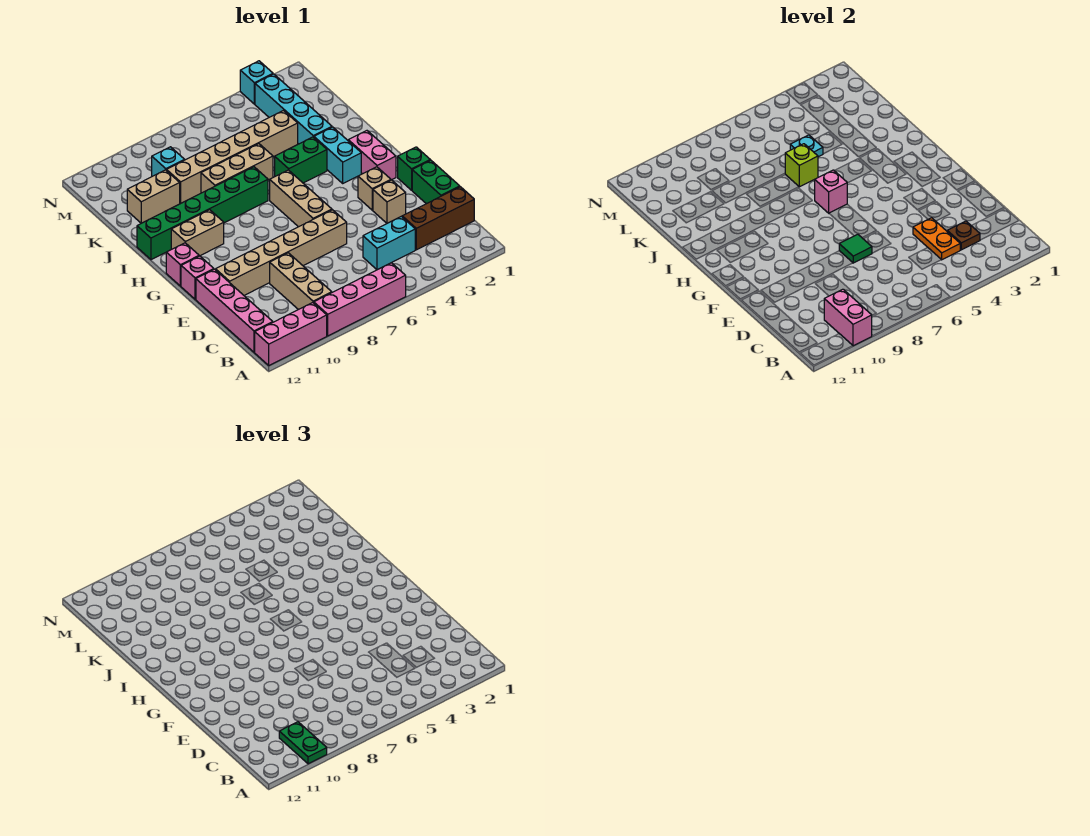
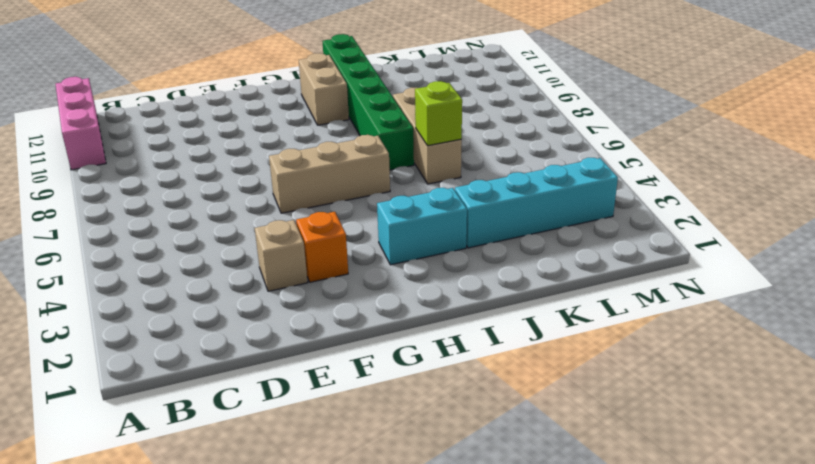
orange 1x1 brick [296,212,348,282] -> tan 1x1 brick [358,167,391,210]
none -> pink 1x4 brick [314,263,406,336]
none -> tan 1x3 brick [270,253,332,310]
none -> pink 1x4 brick [196,269,273,352]
none -> brown 1x3 brick [402,187,474,250]

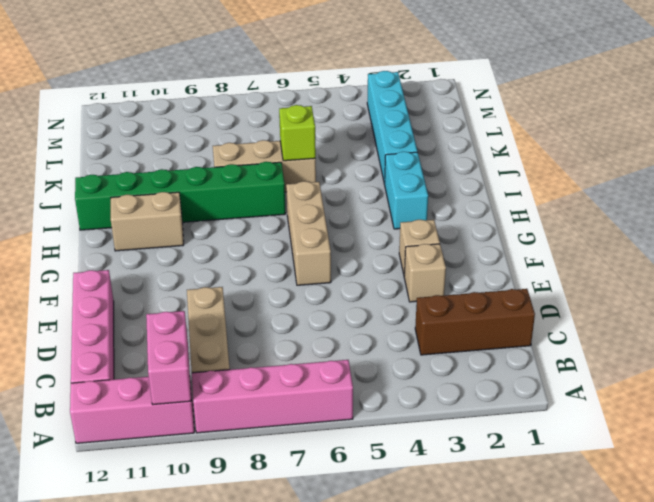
none -> cyan 1x2 brick [363,216,415,270]
none -> green 1x2 brick [412,160,460,204]
none -> tan 1x6 brick [216,210,347,295]
none -> green 1x1 brick [398,147,430,190]

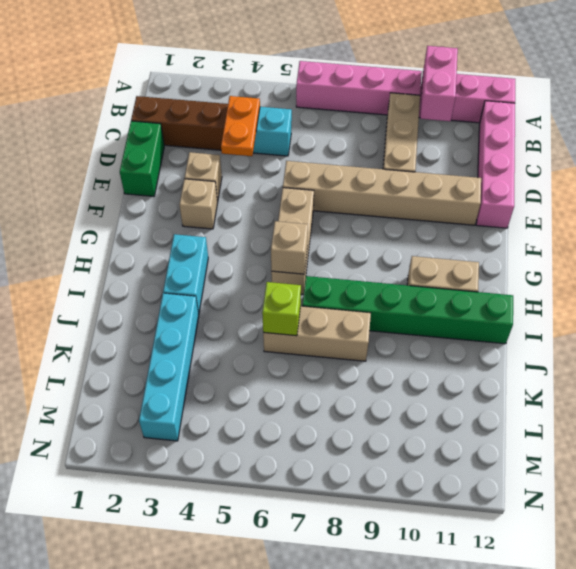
tan 1x1 brick [271,221,308,274] -> pink 1x1 brick [815,170,847,213]
none -> green 1x1 brick [398,147,430,190]
none -> pink 1x1 brick [181,256,214,299]
none -> pink 1x2 brick [348,131,396,180]
none -> pink 1x1 brick [166,243,199,286]

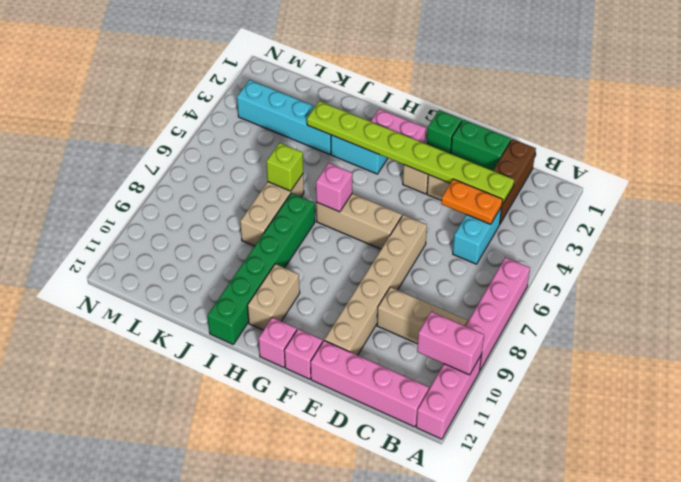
lime 1x8 plate [307,101,514,204] -> brown 1x1 plate [947,221,980,250]
none -> green 1x2 brick [275,137,327,183]
none -> tan 1x6 brick [167,111,298,204]
none -> tan 1x2 brick [127,170,180,223]
none -> cyan 1x1 brick [152,147,184,176]

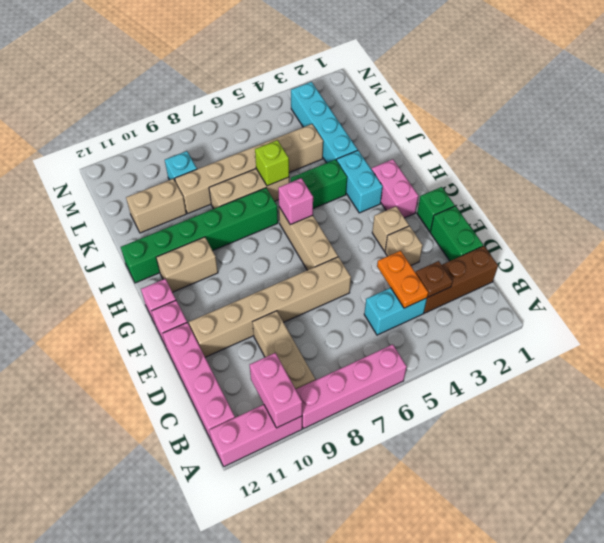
none -> cyan 1x1 brick [240,61,273,104]
none -> green 1x1 tile [839,234,872,263]
none -> cyan 1x1 plate [790,135,823,157]
none -> green 1x2 plate [279,722,327,764]

